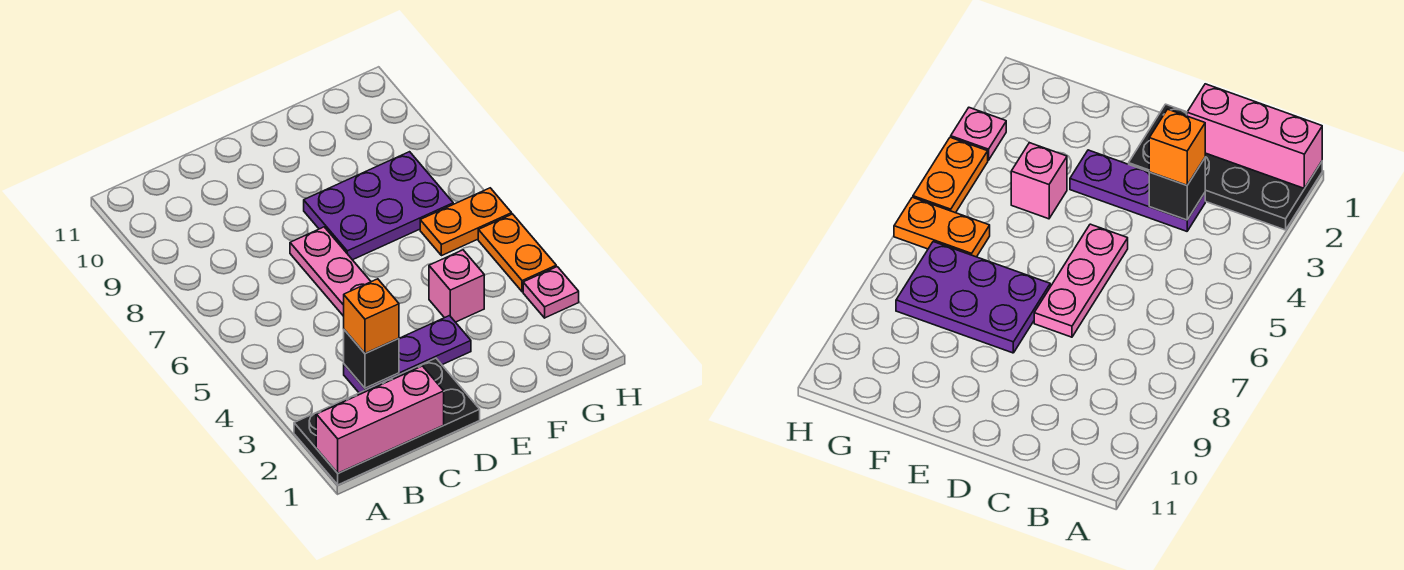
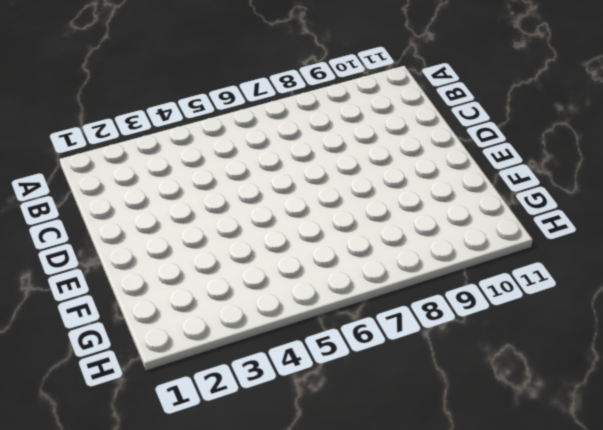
none -> black 2x4 plate [294,358,480,485]
none -> purple 1x3 plate [344,316,471,393]

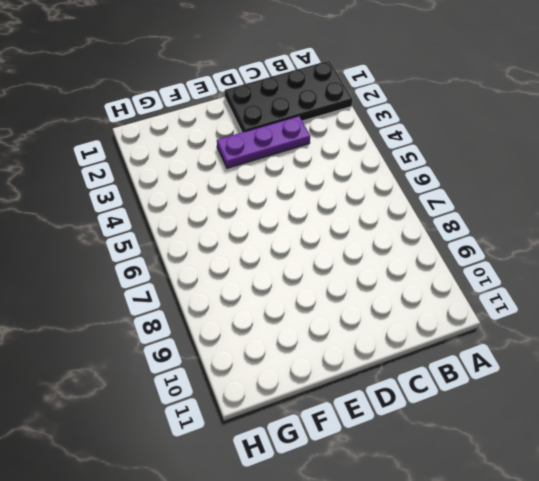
none -> pink 1x3 plate [290,227,371,316]
none -> purple 2x3 plate [304,152,453,260]

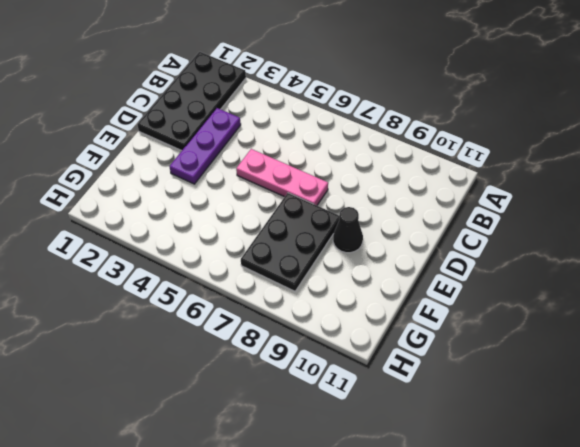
black 2x3 plate [241,193,339,291] -> purple 2x3 plate [304,152,453,260]
black 1x1 cone [333,207,363,253] -> none
none -> pink 1x1 brick [429,250,484,322]
none -> orange 1x2 plate [420,188,512,256]

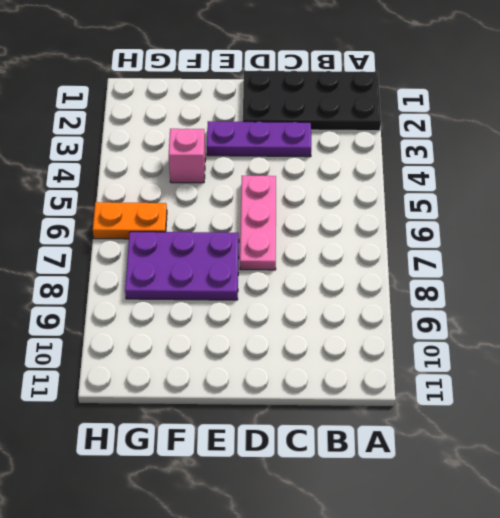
none -> pink 1x1 plate [523,267,579,318]
none -> orange 1x2 plate [478,214,556,292]

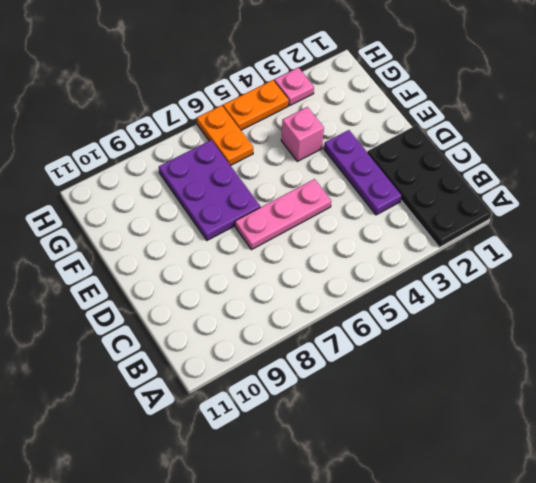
none -> pink 1x3 brick [316,366,444,473]
none -> black 1x1 brick [344,330,399,388]

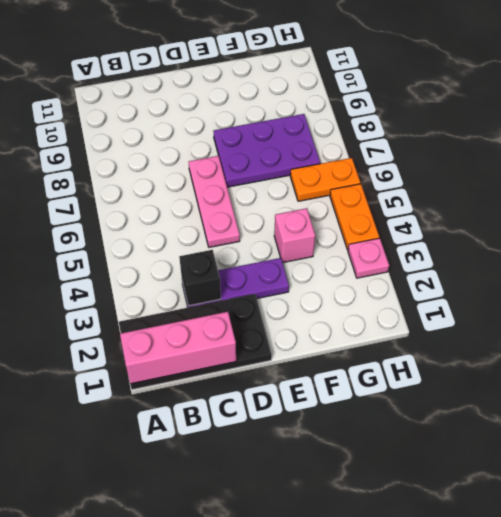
none -> orange 1x1 brick [344,279,399,354]

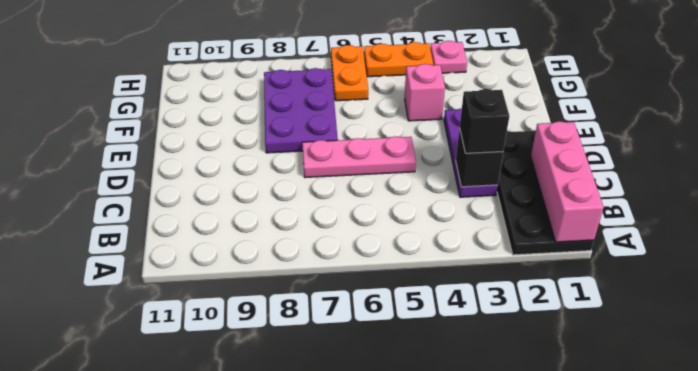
black 1x1 brick [460,89,509,153] -> orange 1x1 brick [344,279,399,354]

